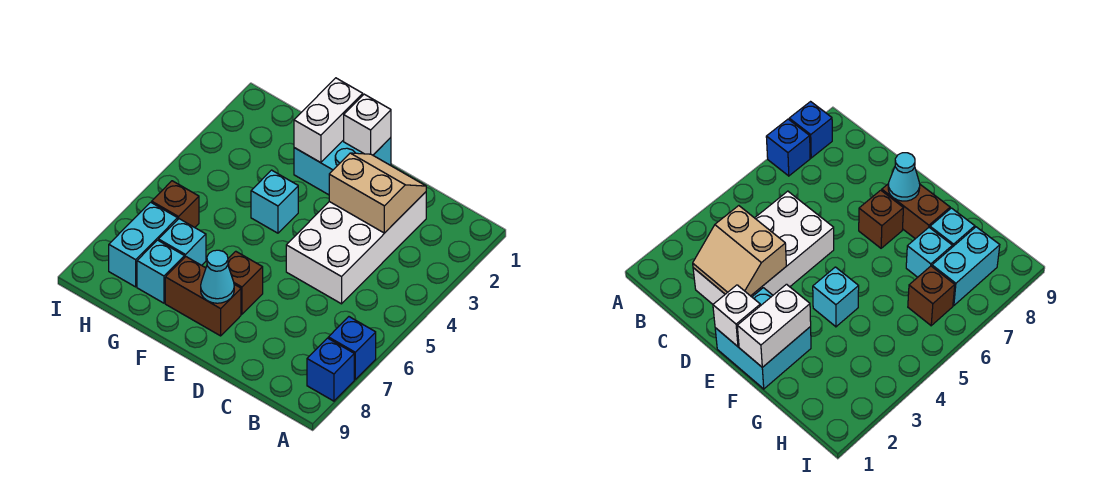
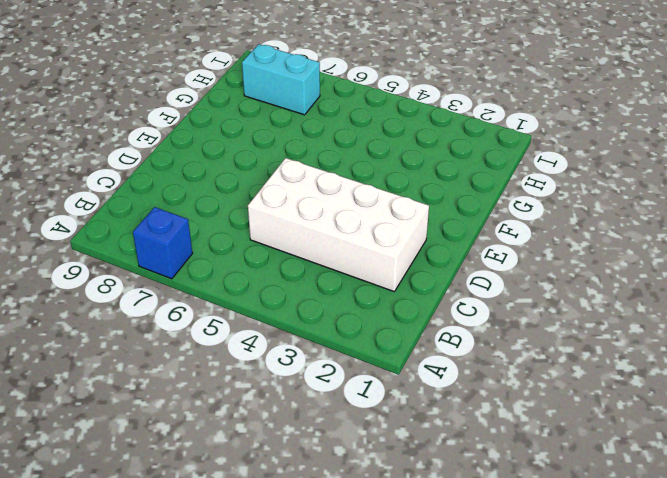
none -> blue 1x1 brick [307,338,354,401]
none -> cyan 2x2 brick [294,138,391,195]
none -> brown 1x1 brick [228,251,263,314]

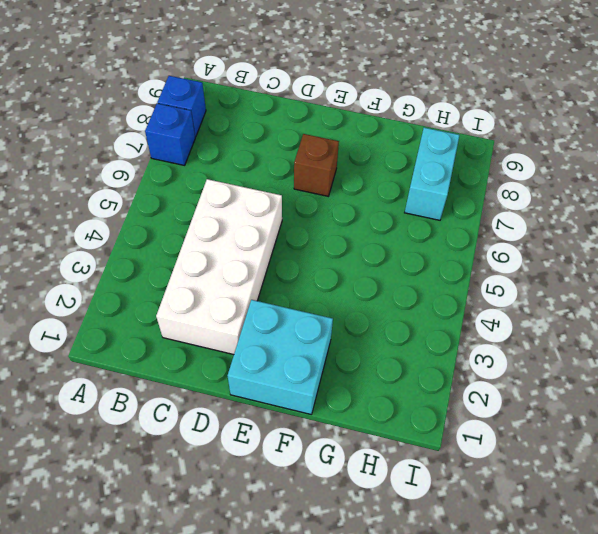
none -> brown 1x2 brick [165,257,241,336]
none -> cyan 1x1 brick [251,170,298,233]
none -> cyan 1x1 brick [159,219,206,265]

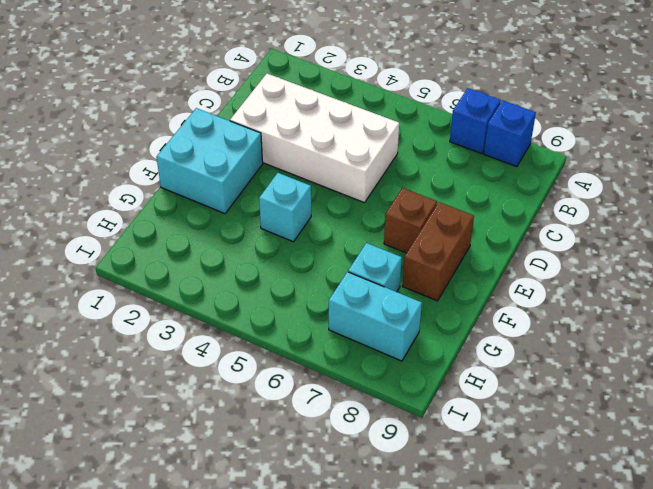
none -> cyan 1x1 brick [137,240,184,303]
none -> brown 1x1 brick [152,181,199,227]
none -> tan 2x2 slope [329,153,426,233]

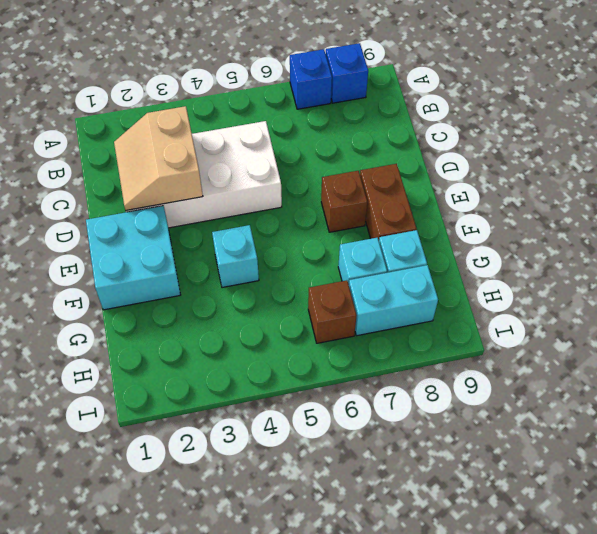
none -> white 1x1 brick [344,94,391,155]
none -> cyan 1x1 cone [201,250,234,303]
none -> white 1x2 brick [294,78,363,163]

